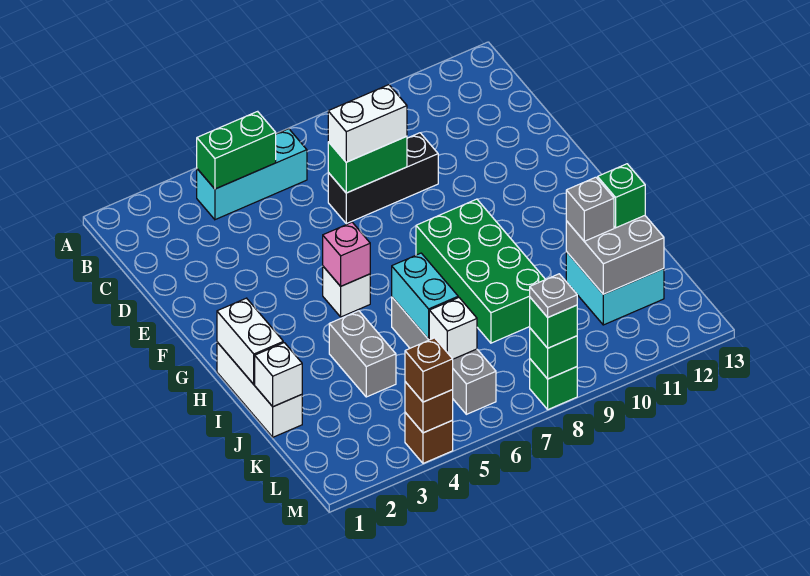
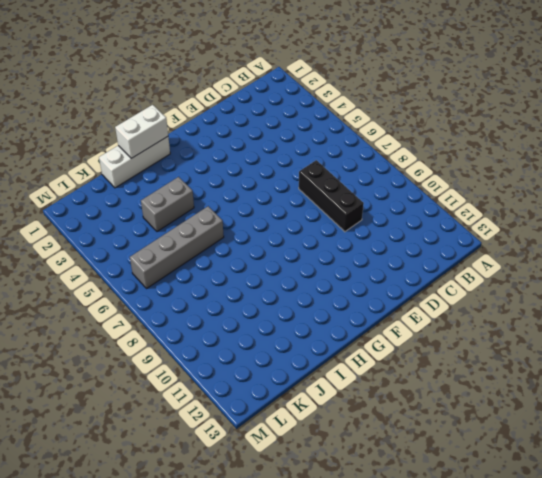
none -> cyan 1x3 brick [197,129,307,220]
none -> white 1x1 brick [323,266,370,317]
none -> green 2x4 brick [416,199,546,343]

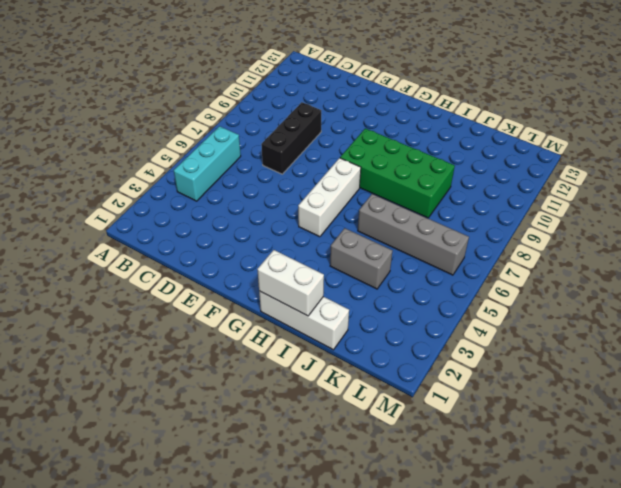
white 1x3 brick [298,158,361,237] -> white 1x1 brick [323,266,370,317]
none -> cyan 2x2 brick [566,252,664,325]
none -> brown 1x1 brick [405,412,453,463]
none -> green 1x1 brick [530,359,577,409]

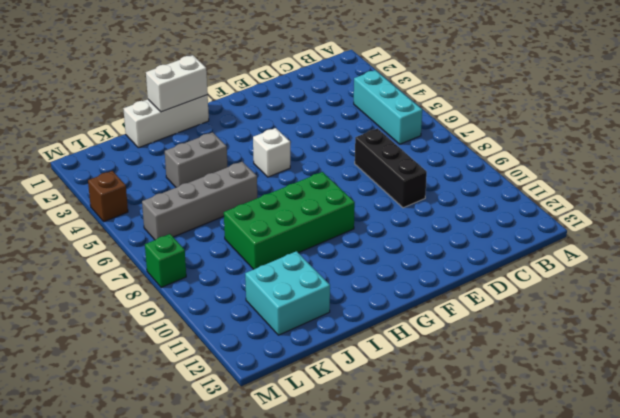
none -> green 1x2 brick [197,111,276,189]
none -> green 1x2 brick [328,136,407,193]
none -> pink 1x1 brick [323,222,370,286]

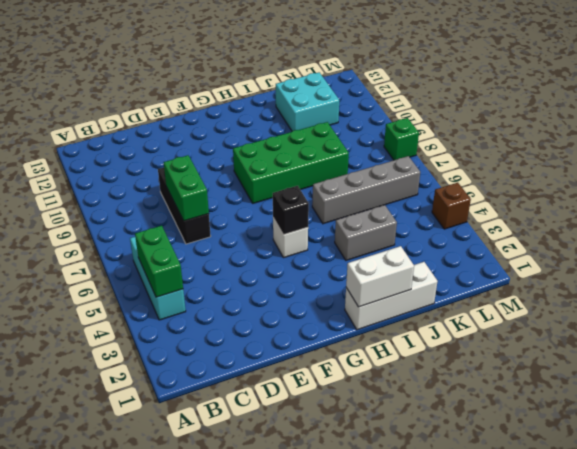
black 1x1 brick [273,186,309,235] -> pink 1x1 brick [323,222,370,286]
none -> cyan 1x2 brick [392,253,458,339]
none -> white 1x1 brick [255,343,302,407]
none -> grey 2x2 brick [566,216,664,294]

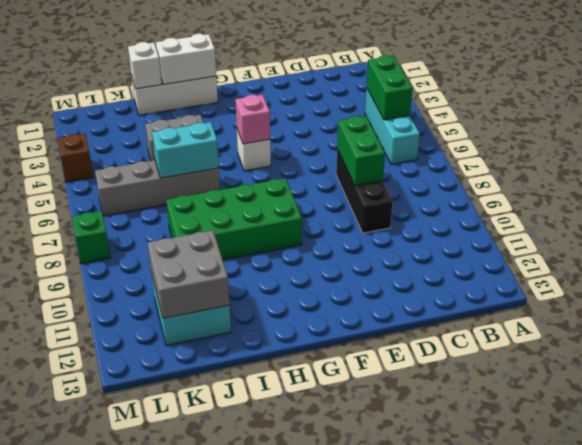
none -> white 1x1 brick [429,297,477,359]
none -> brown 1x1 brick [405,382,453,433]
none -> green 1x1 brick [530,328,577,379]

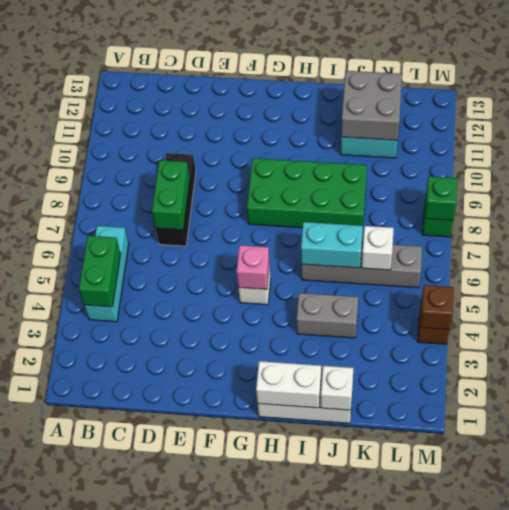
none -> white 1x2 brick [328,85,407,162]
none -> grey 1x1 brick [566,177,614,241]
none -> green 1x1 brick [598,164,645,228]

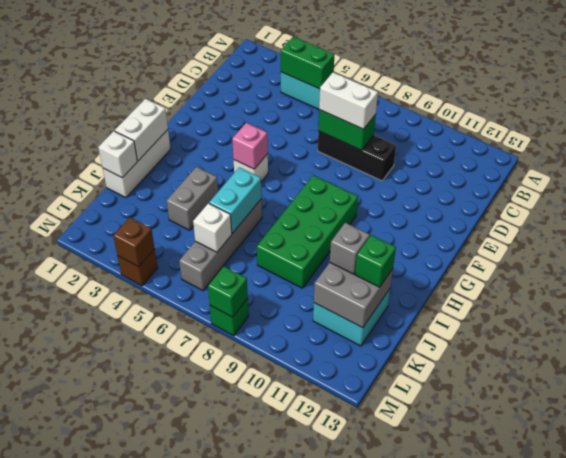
none -> brown 1x1 brick [405,338,453,402]
none -> green 1x1 brick [530,298,577,348]
none -> grey 1x1 plate [530,274,577,317]

